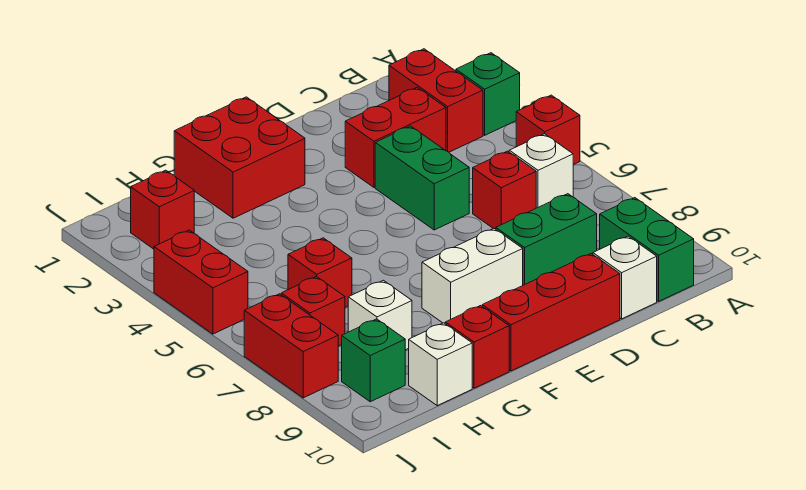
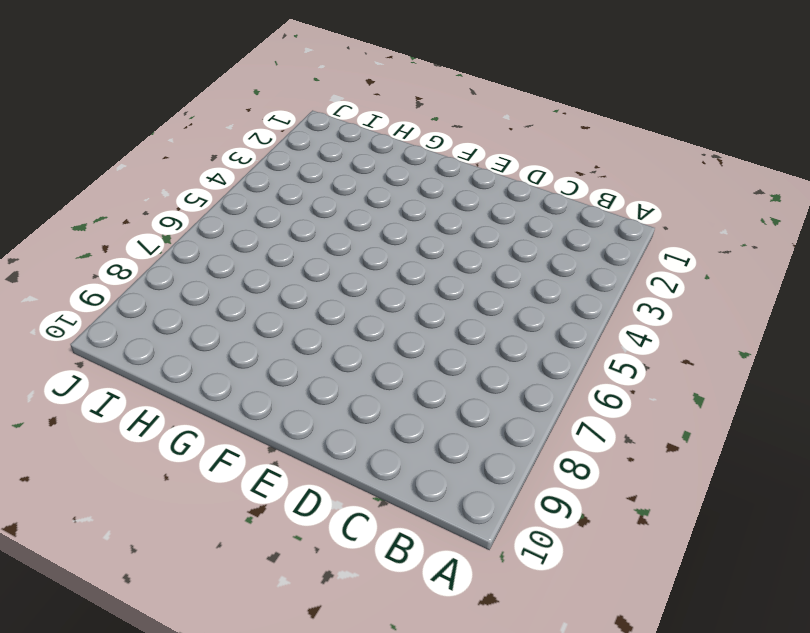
none -> green 1x1 brick [456,53,520,135]
none -> red 1x1 brick [516,95,580,165]
none -> red 1x2 brick [389,49,483,152]

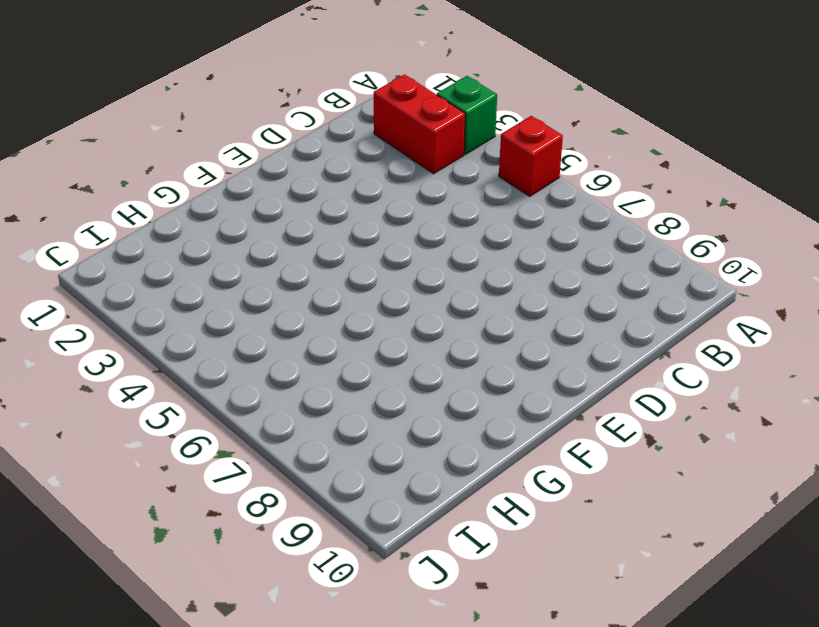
none -> white 1x1 brick [509,134,573,208]
none -> green 1x2 brick [600,198,694,301]
none -> red 1x2 brick [345,87,446,187]

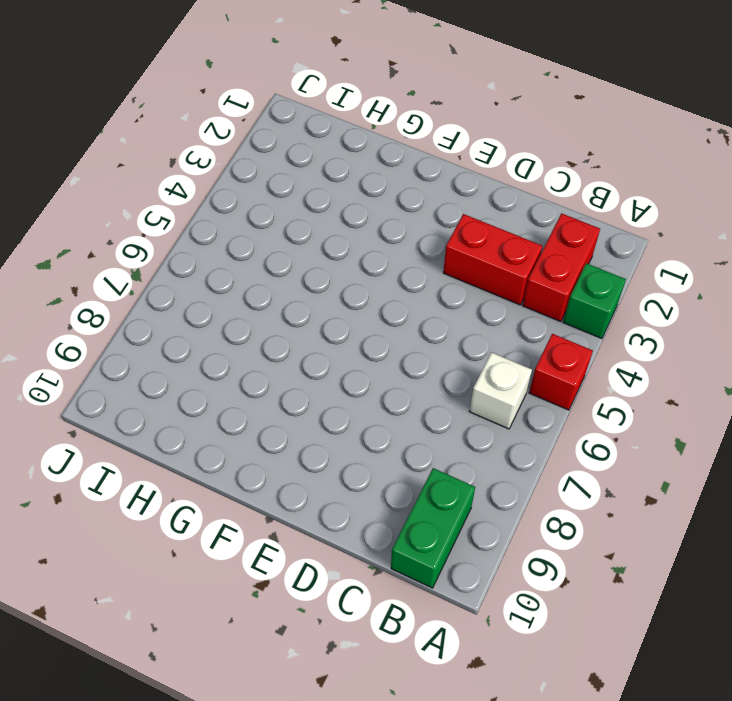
none -> red 1x1 brick [473,151,536,229]
none -> green 1x2 brick [496,194,597,285]
none -> white 1x1 brick [593,236,657,319]

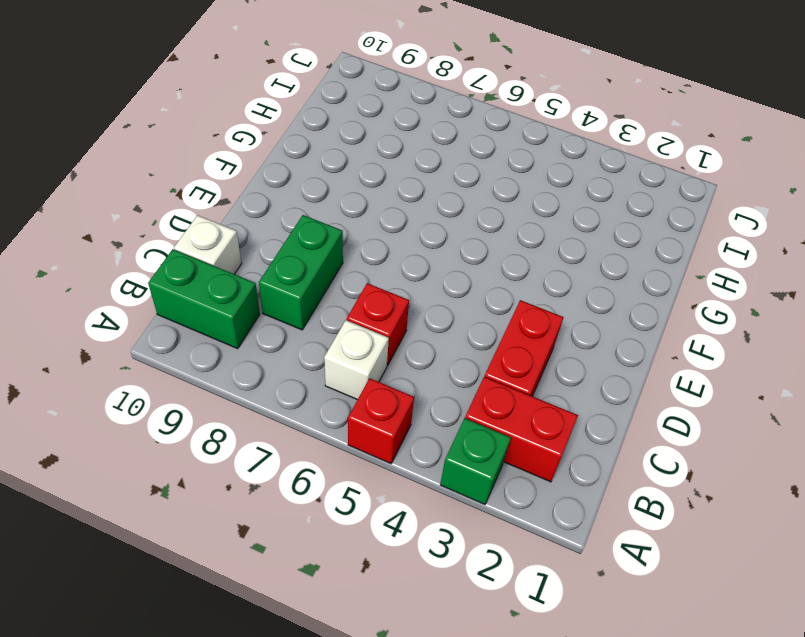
none -> green 1x2 brick [375,126,469,230]
none -> red 1x3 brick [482,254,620,371]
none -> white 1x2 brick [422,229,523,323]

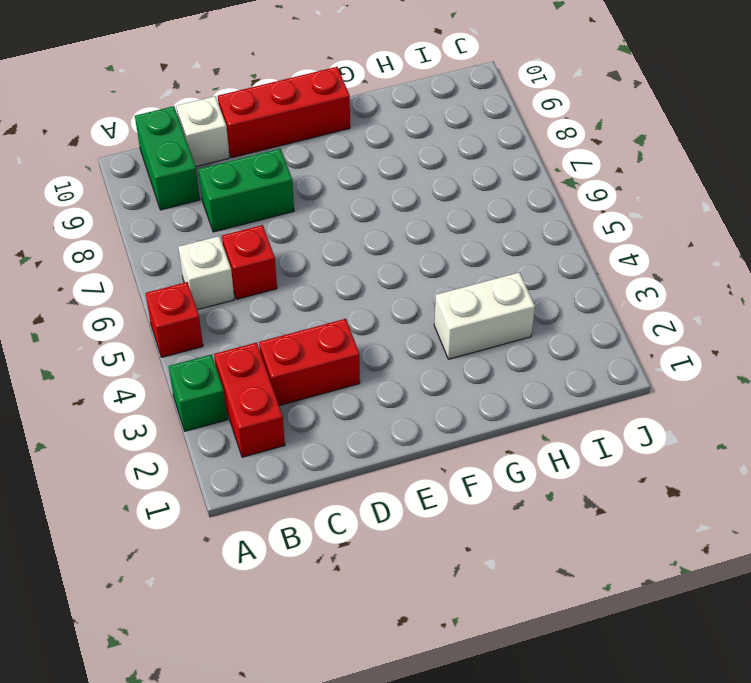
white 1x2 brick [434,272,535,359] -> white 1x2 brick moved to [422,229,523,323]
none -> green 1x2 brick [375,126,469,230]
none -> red 2x2 brick [174,97,305,218]
none -> red 1x1 brick [445,306,509,388]

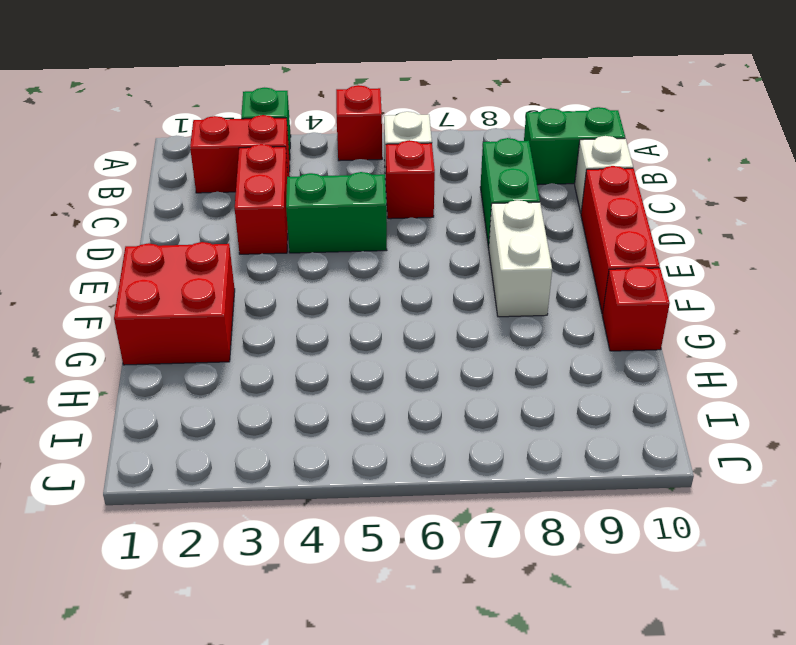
none -> red 1x1 brick [288,238,352,307]
none -> white 1x1 brick [348,280,412,350]
none -> white 1x1 brick [409,323,472,406]

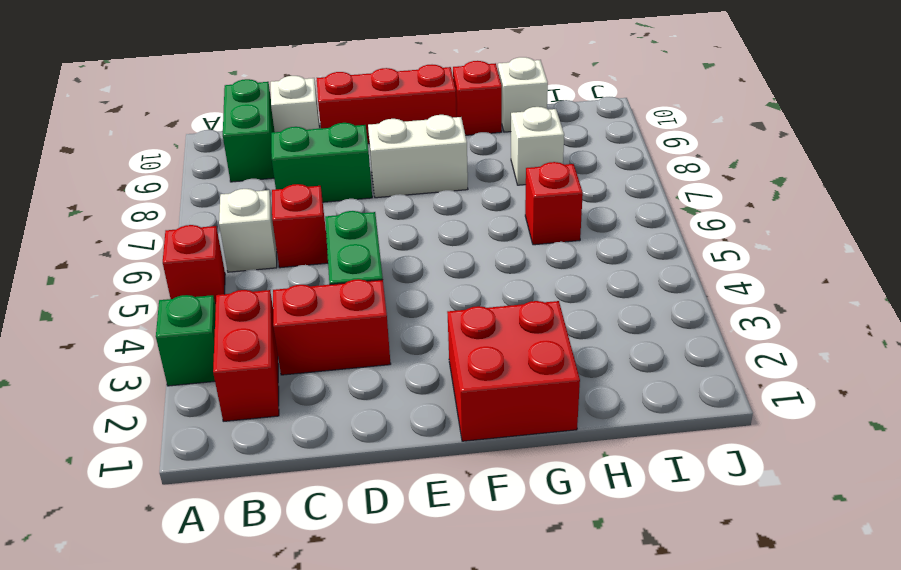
none -> red 1x1 brick [131,170,194,249]
none -> red 1x1 brick [281,276,345,346]
none -> green 1x1 brick [342,319,405,402]

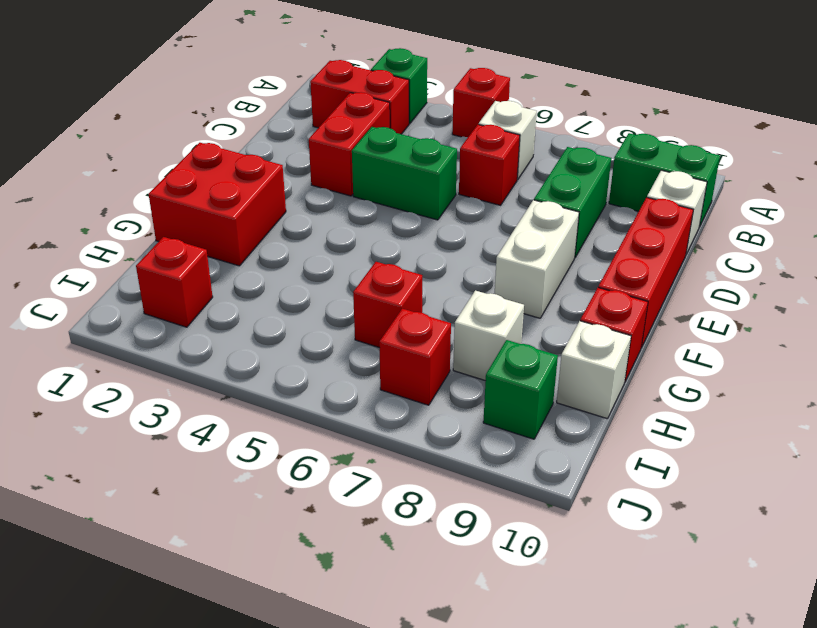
none -> red 1x2 brick [154,230,248,334]
none -> red 1x2 brick [244,294,338,398]

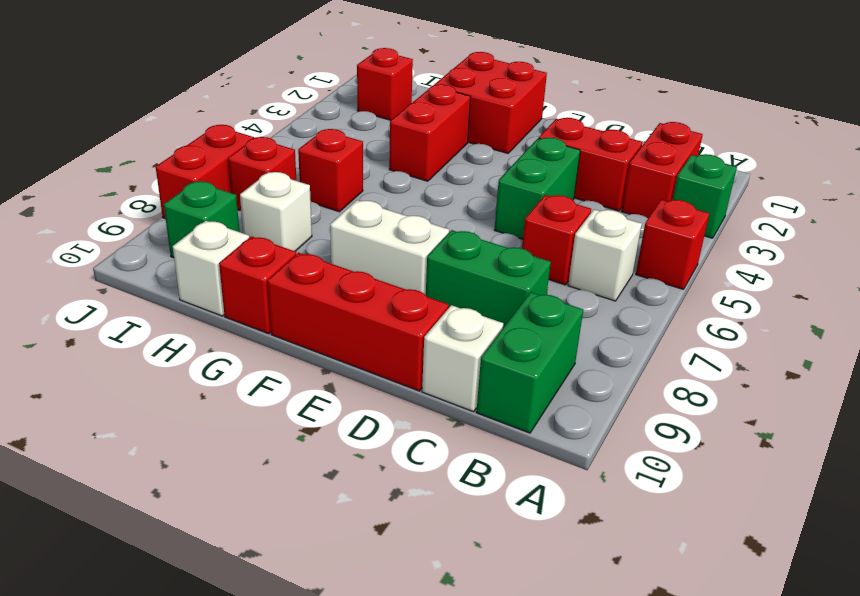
red 1x2 brick [389,84,471,181] -> red 1x2 brick moved to [154,230,248,334]

